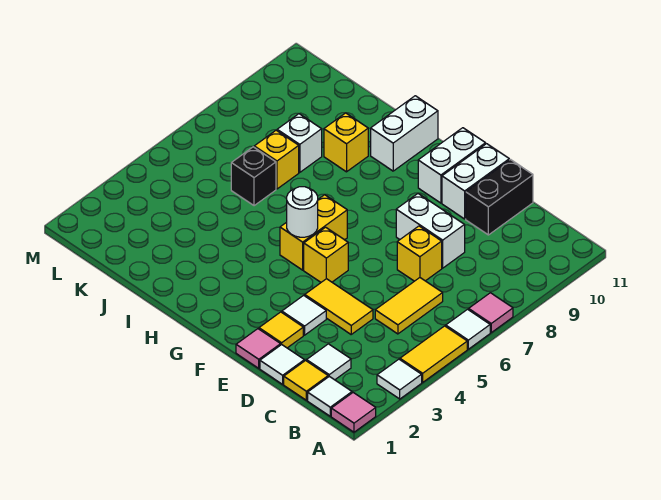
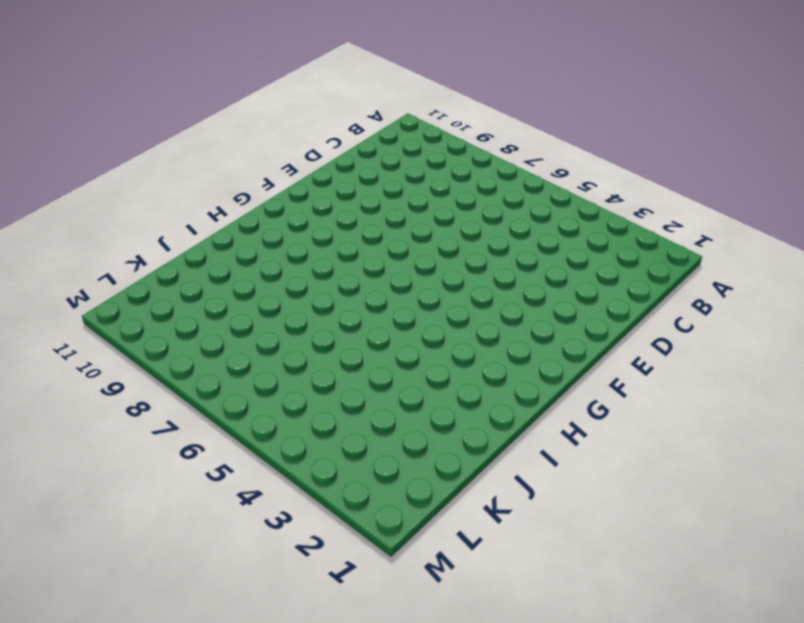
none -> pink 1x1 tile [331,393,376,432]
none -> white 1x1 tile [377,359,422,399]
none -> yellow 1x2 tile [400,326,467,382]

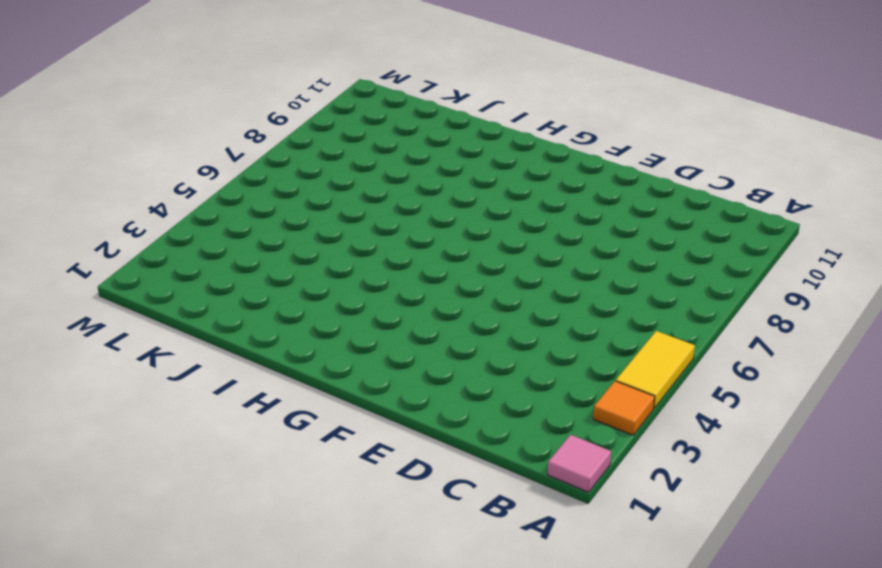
orange 1x1 tile [593,381,655,435] -> white 1x1 tile [377,359,422,399]
none -> white 1x1 tile [446,309,490,349]
none -> pink 1x1 tile [469,293,513,332]
none -> white 1x1 tile [308,376,352,416]

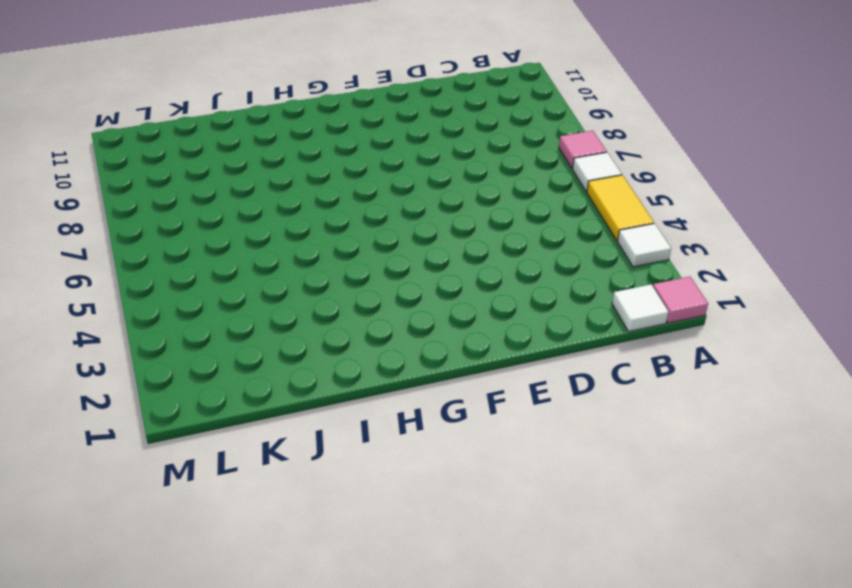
none -> yellow 1x1 tile [284,361,328,400]
none -> white 1x1 tile [307,344,351,380]
none -> yellow 1x2 tile [375,278,443,334]

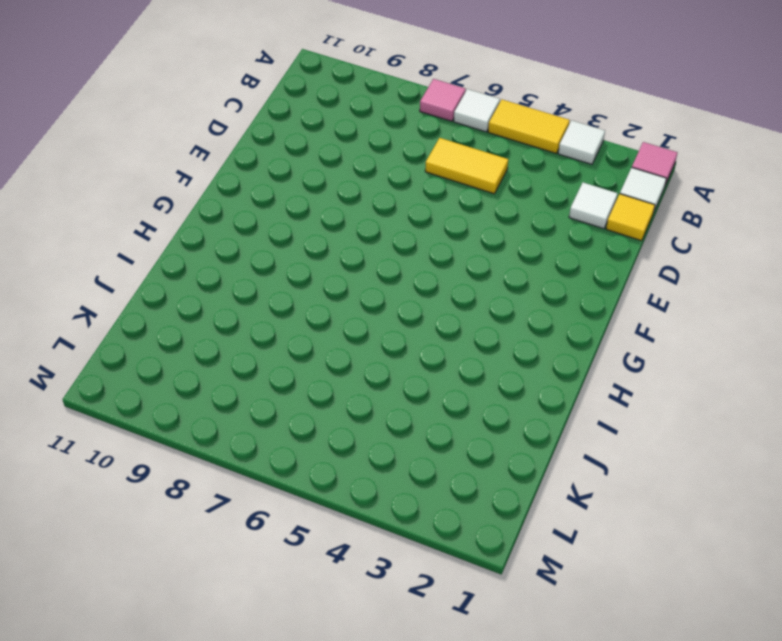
none -> white 1x1 tile [260,345,304,384]
none -> yellow 1x2 tile [305,279,373,334]
none -> yellow 1x1 brick [397,226,442,281]

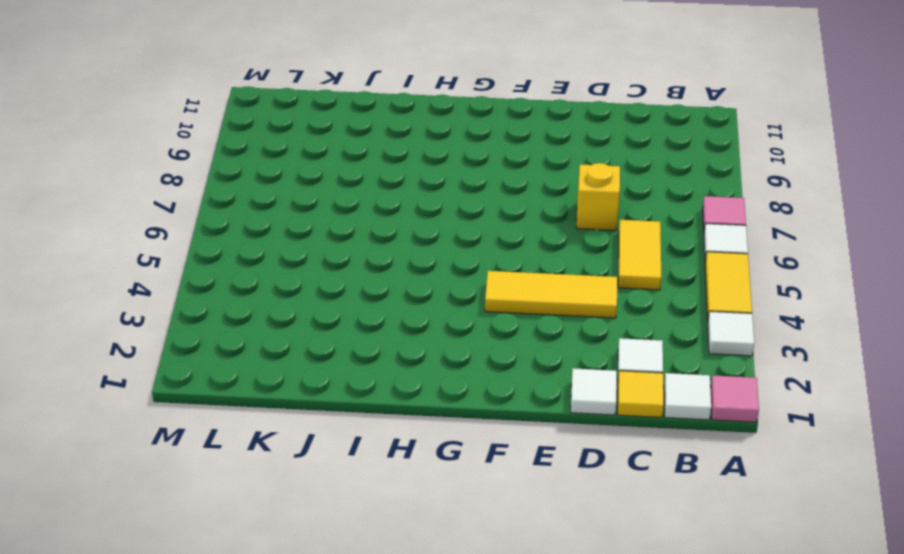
yellow 1x3 tile [485,271,617,318] -> yellow 1x2 tile [305,279,373,334]
none -> white 1x2 brick [396,194,465,268]
none -> black 1x2 brick [466,160,533,235]
none -> pink 1x1 tile [236,329,281,368]

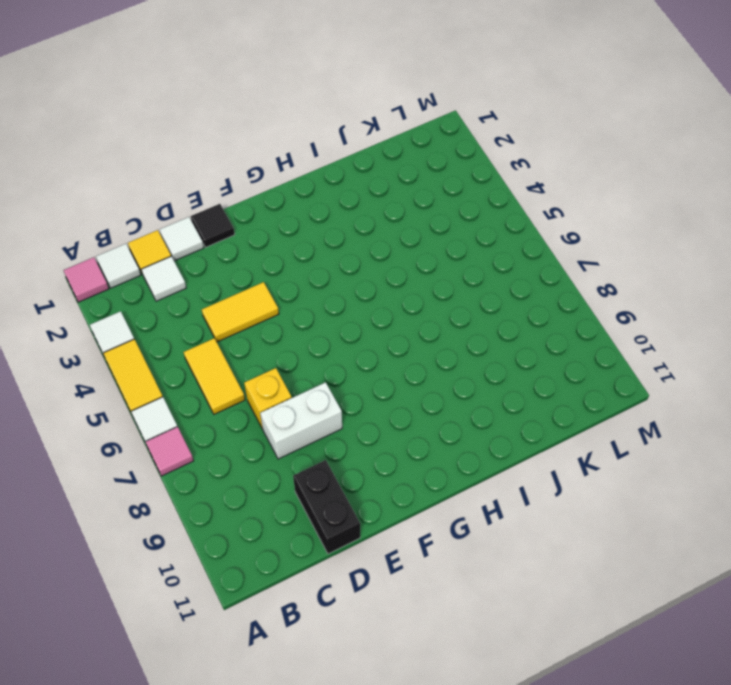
black 1x1 tile [191,204,235,247] -> pink 1x1 tile [236,329,281,368]
none -> yellow 1x1 tile [259,312,303,348]
none -> white 1x1 tile [282,295,326,335]
none -> white 1x2 brick [442,144,509,219]

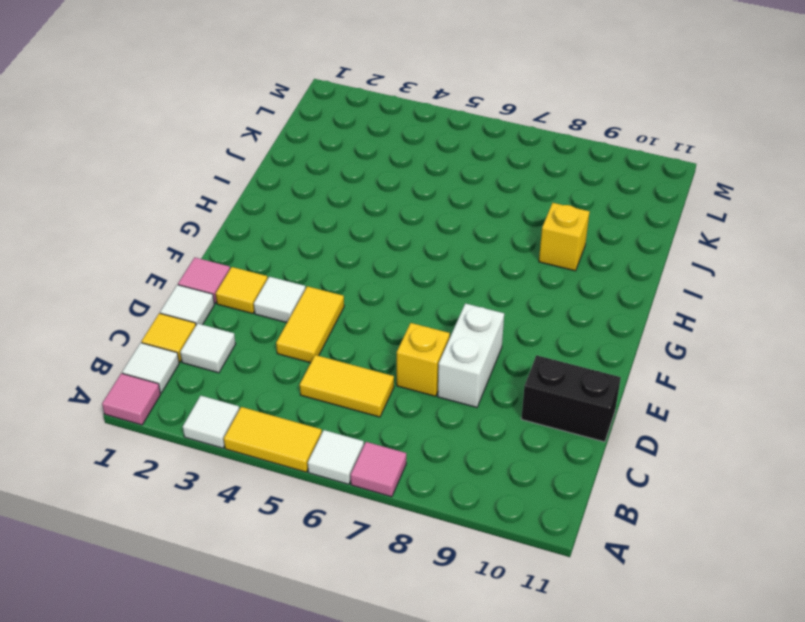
none -> white 1x2 brick [442,144,509,219]
none -> yellow 1x1 brick [304,227,348,282]
none -> white 1x2 brick [418,128,486,203]

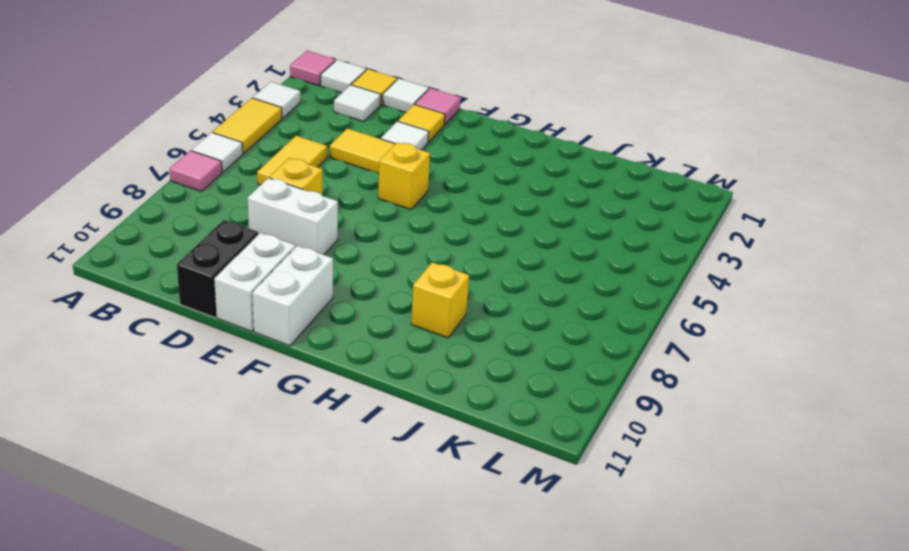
none -> yellow 1x2 brick [280,195,347,270]
none -> white 1x2 brick [371,96,438,171]
none -> black 1x1 brick [231,147,276,206]

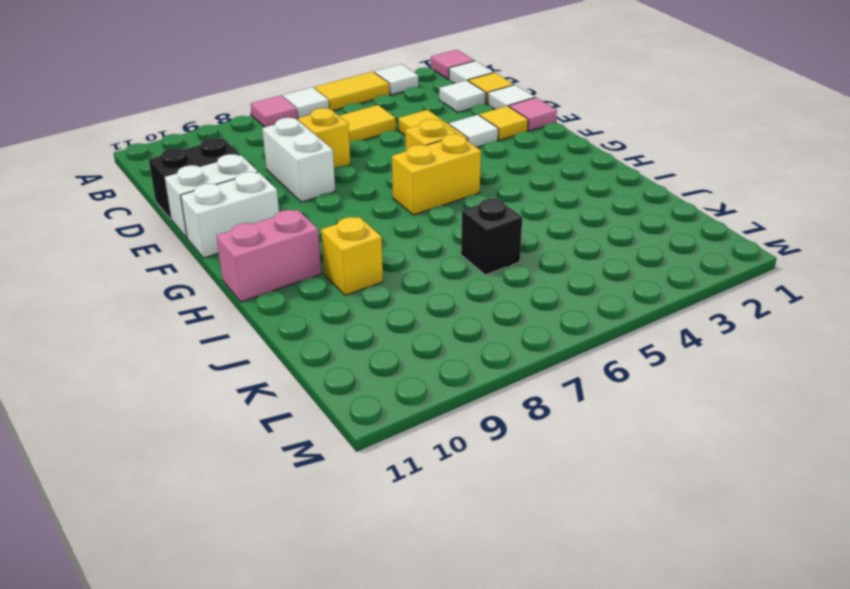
pink 1x2 brick [216,210,321,302] -> white 1x2 brick [371,96,438,171]
none -> yellow 1x1 brick [254,130,299,189]
none -> white 1x1 brick [277,114,322,172]
none -> white 1x1 round brick [287,187,318,237]

